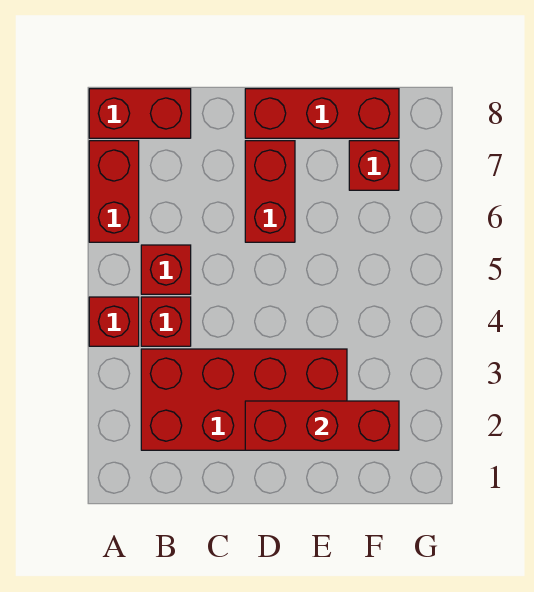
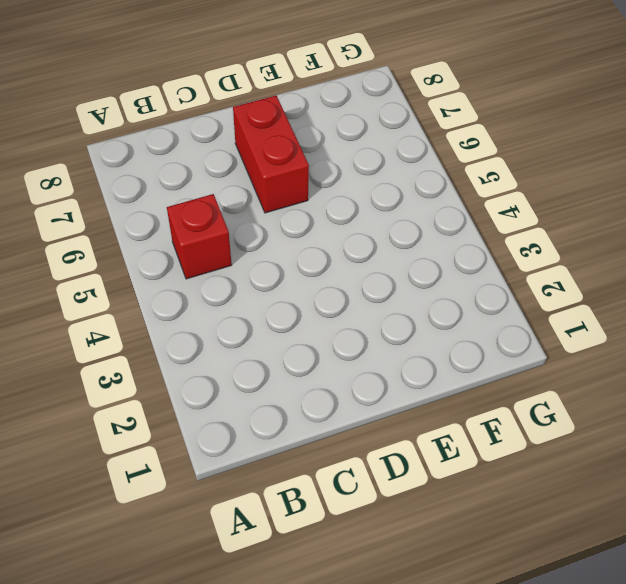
none -> red 1x1 brick [89,297,139,346]
none -> red 1x2 brick [89,141,139,242]

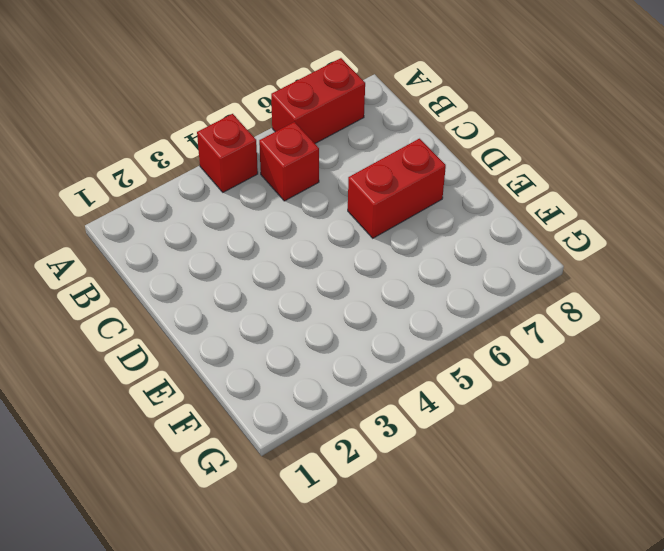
none -> red 1x2 brick [89,89,191,138]
none -> red 2x4 brick [141,349,347,450]

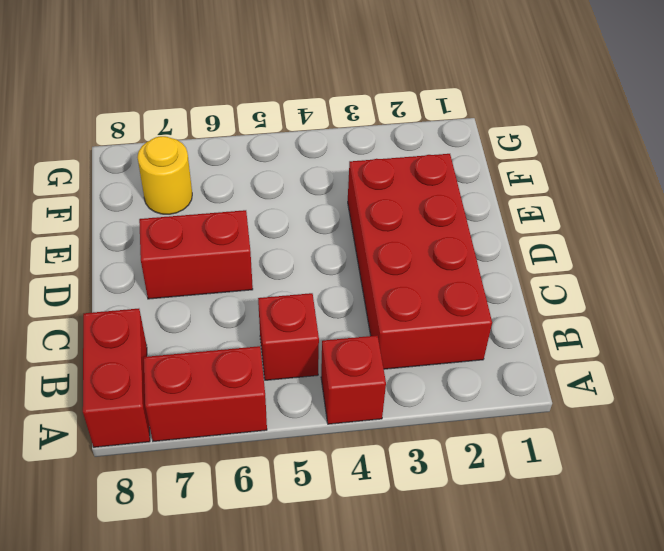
yellow 1x1 round brick [137,136,192,214] -> red 1x1 brick [349,141,399,190]
none -> red 1x1 brick [141,297,191,346]
none -> red 1x3 brick [245,89,399,138]

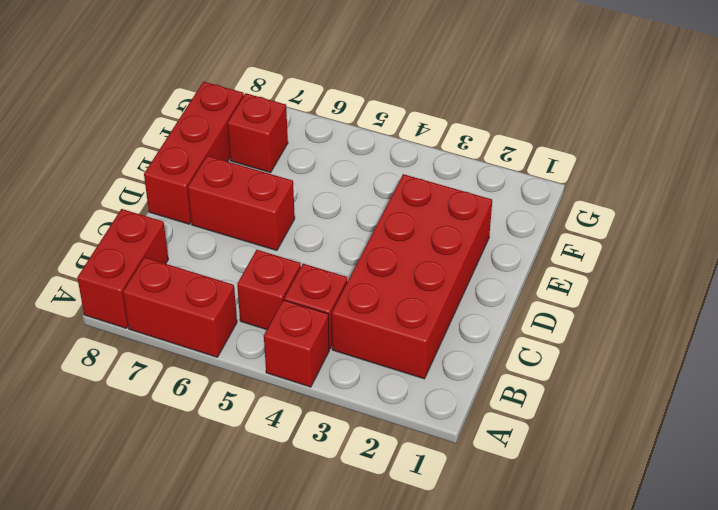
none -> red 1x3 brick [245,401,399,450]

